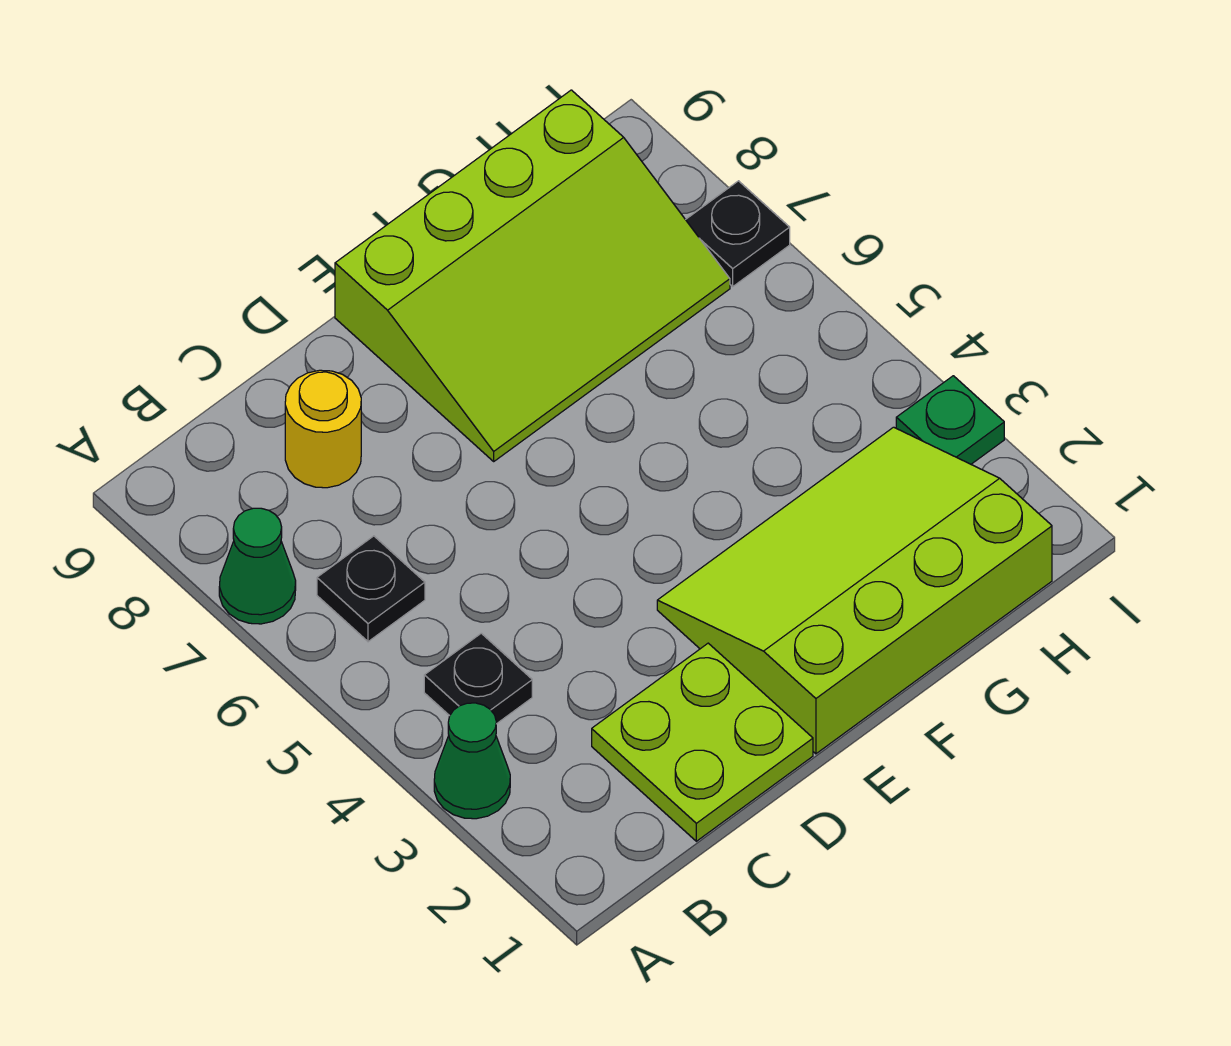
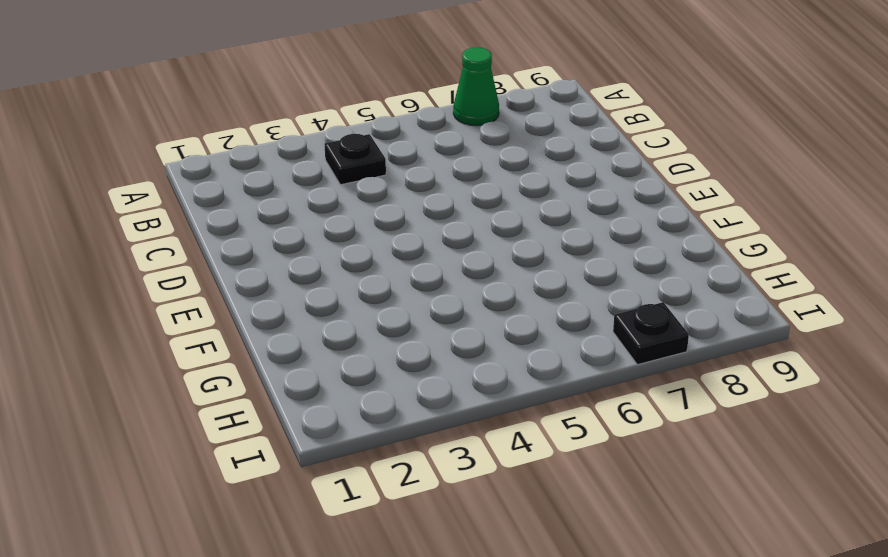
none -> green 1x1 cone [434,703,510,819]
none -> black 1x1 plate [317,536,425,642]

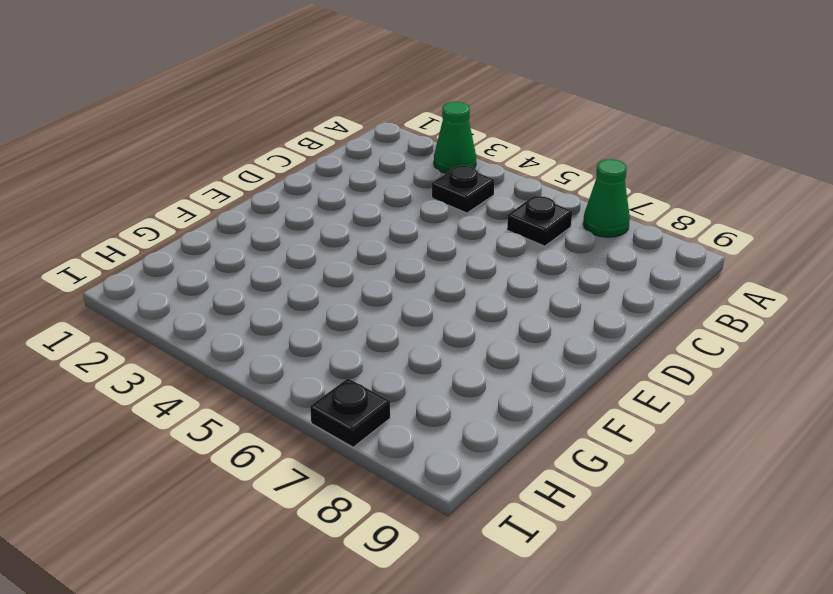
none -> lime 2x2 plate [592,643,813,841]
none -> yellow 1x1 round brick [285,370,361,488]

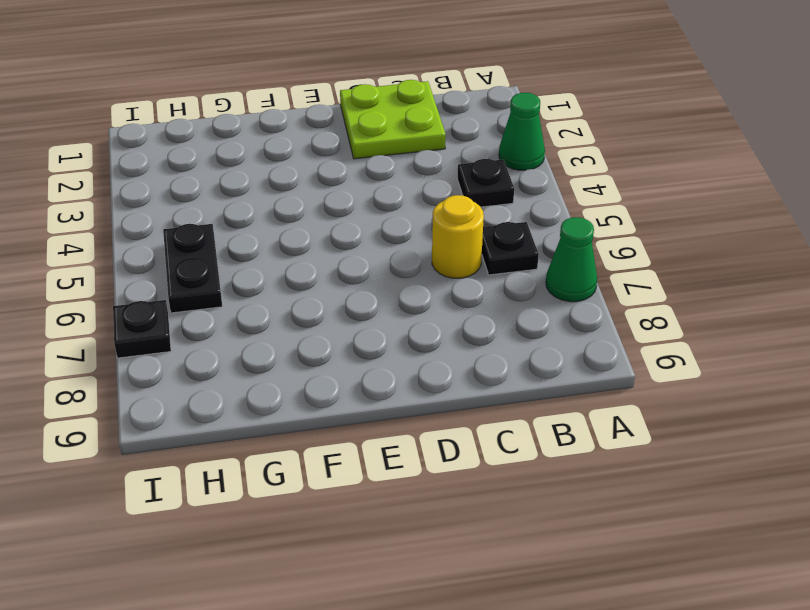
yellow 1x1 round brick [432,195,484,278] -> yellow 1x1 round brick moved to [285,370,361,488]
black 1x2 plate [163,224,222,313] -> none
none -> lime 3x4 slope [657,427,1052,754]
none -> lime 3x4 slope [335,90,730,461]

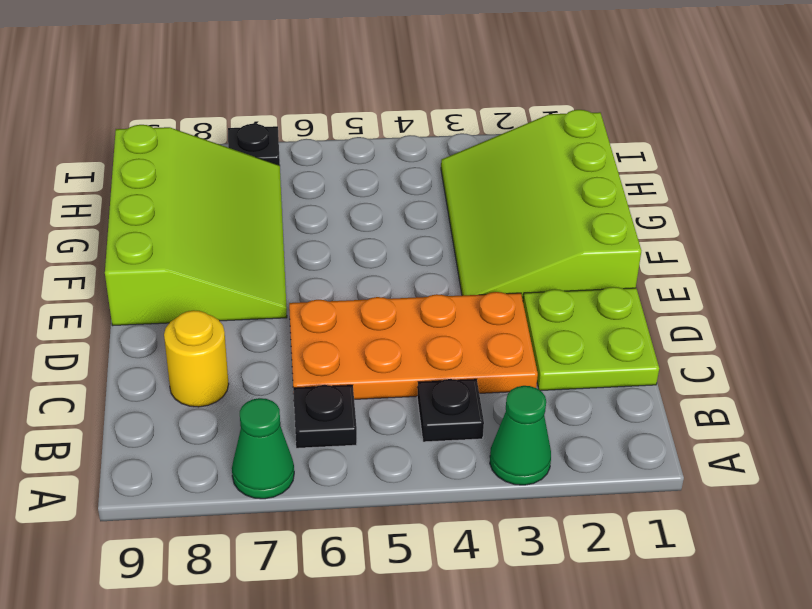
orange 2x4 plate [289,292,538,399] -> none
none -> green 1x1 plate [896,376,1004,464]

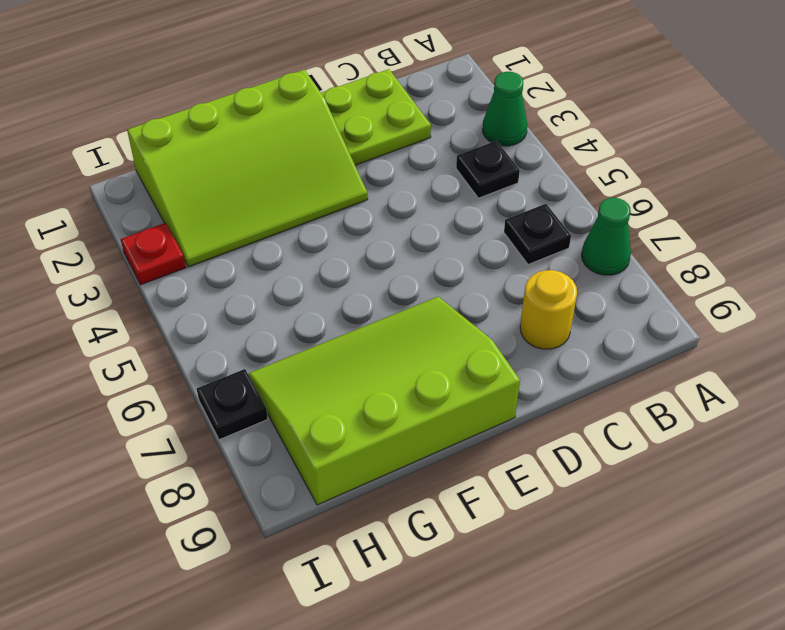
red 1x1 plate [121,223,186,285] -> green 1x1 plate [896,376,1004,464]

